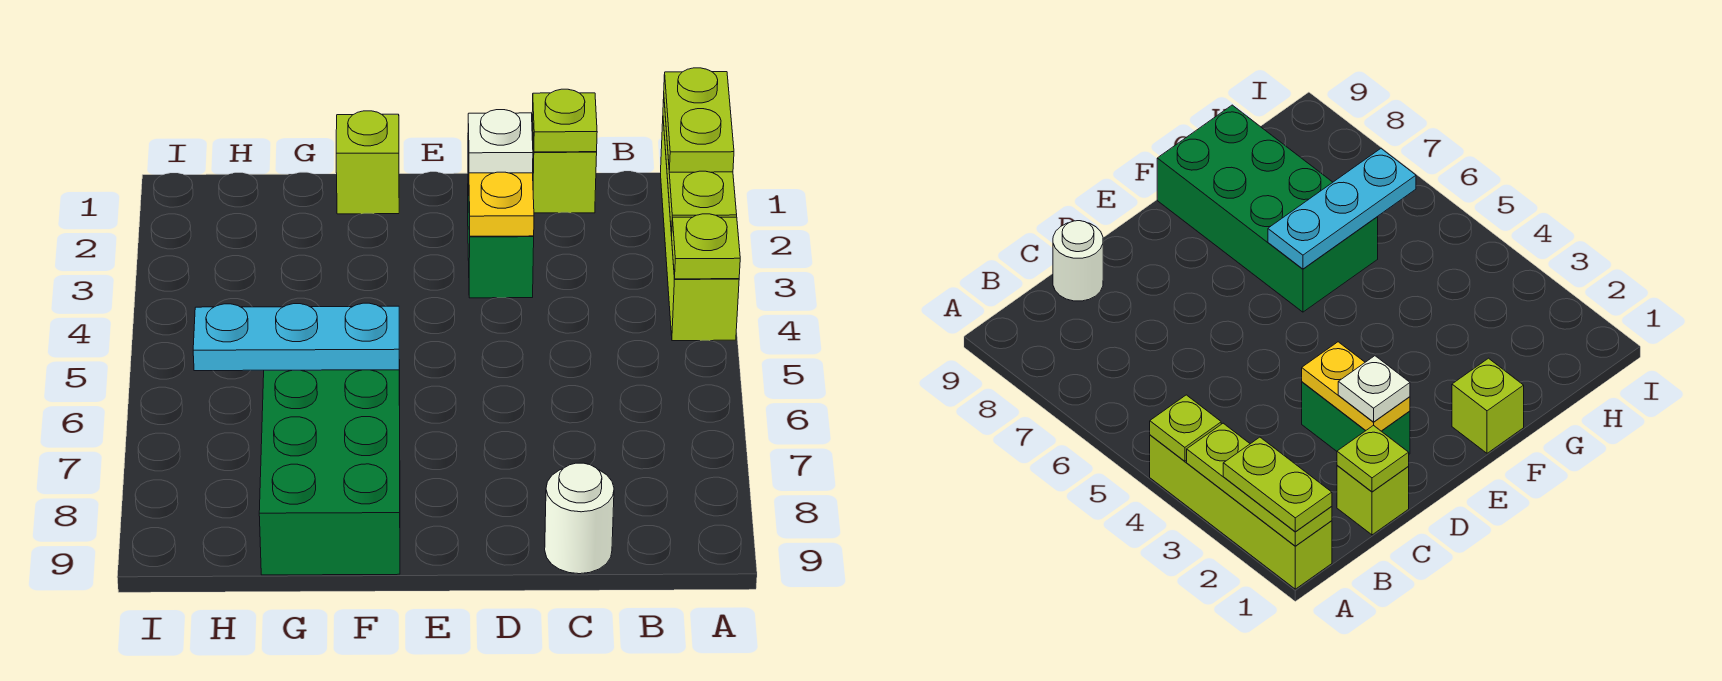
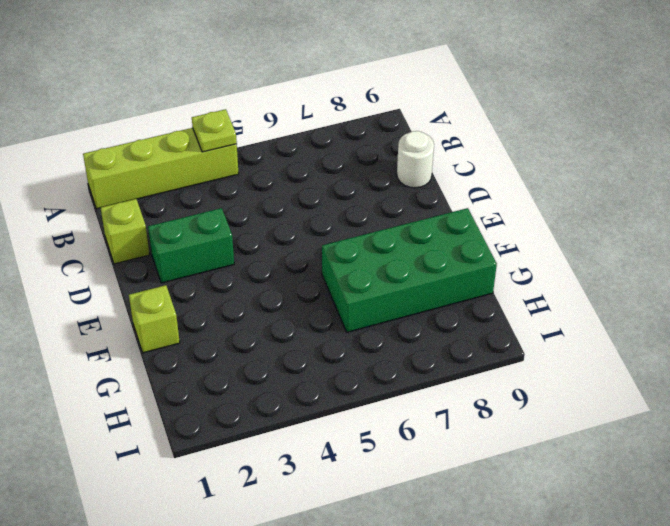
none -> lime 1x3 plate [663,99,737,235]
none -> lime 1x1 plate [532,89,597,152]
none -> yellow 1x2 plate [468,151,534,236]

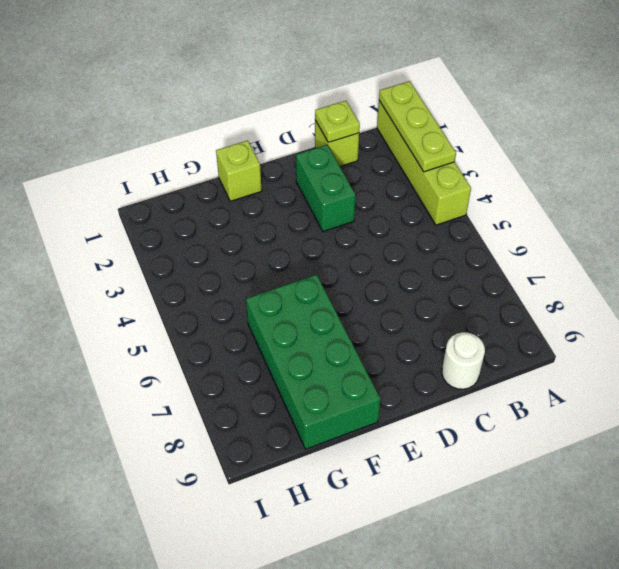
none -> lime 1x1 plate [671,214,740,279]
none -> yellow 1x2 plate [468,151,534,236]
none -> cyan 1x3 plate [193,303,399,371]

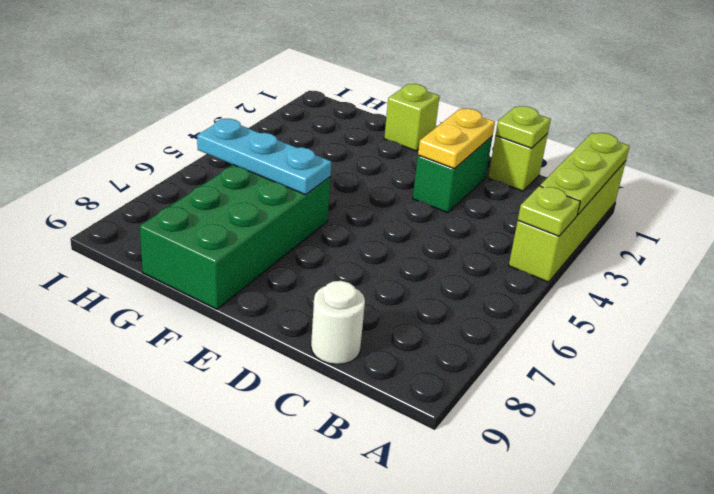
none -> lime 1x2 plate [664,68,734,172]
none -> white 1x1 plate [468,110,533,173]

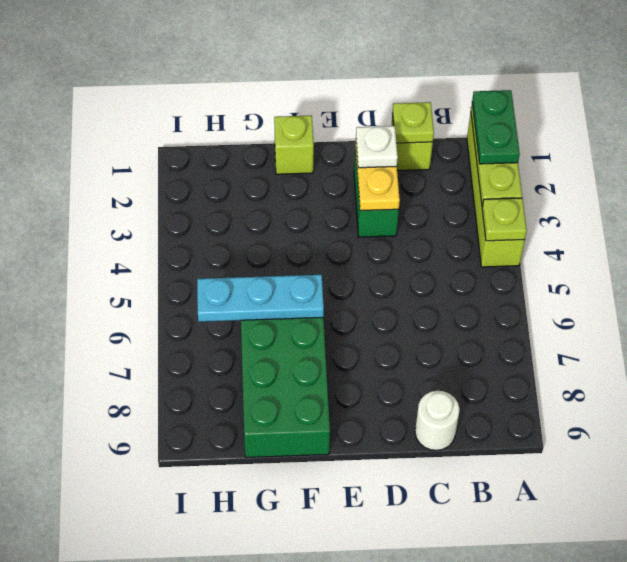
green 1x2 plate [472,90,520,164] -> lime 1x2 plate [664,68,734,172]

